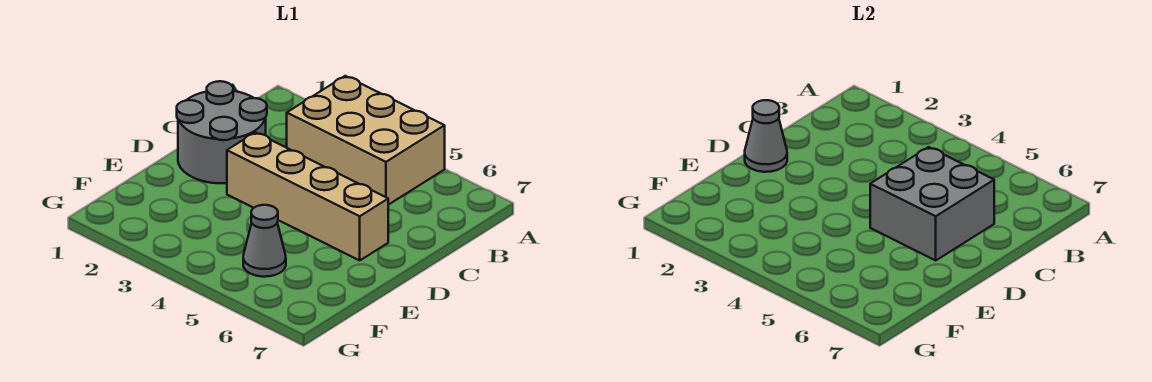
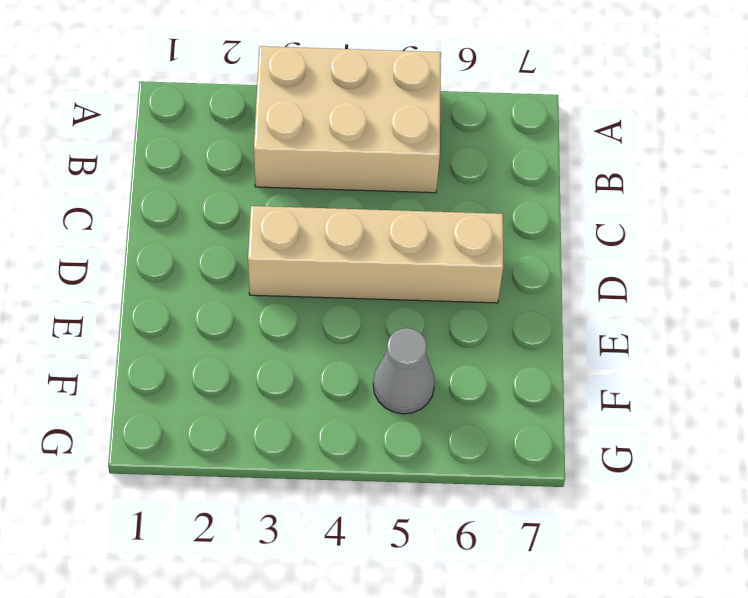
none -> grey 2x2 round brick [177,81,267,183]
none -> grey 2x2 brick [870,147,994,260]

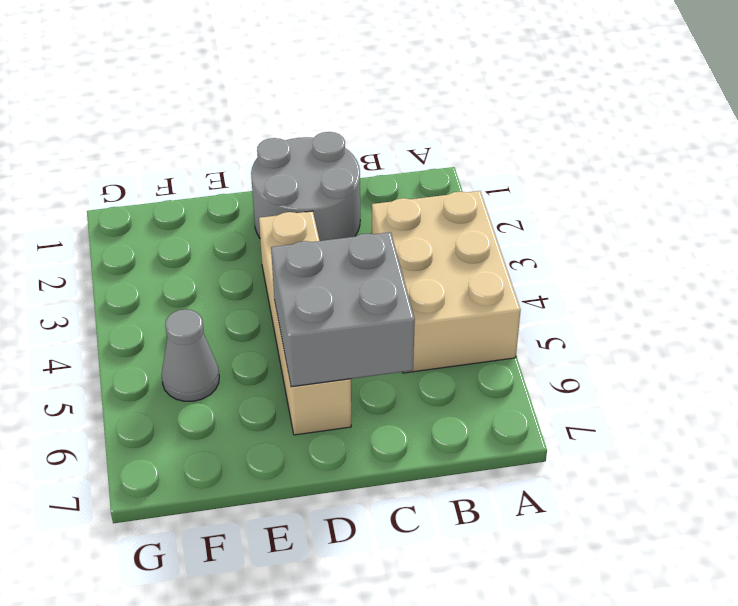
none -> grey 1x1 cone [745,100,787,172]

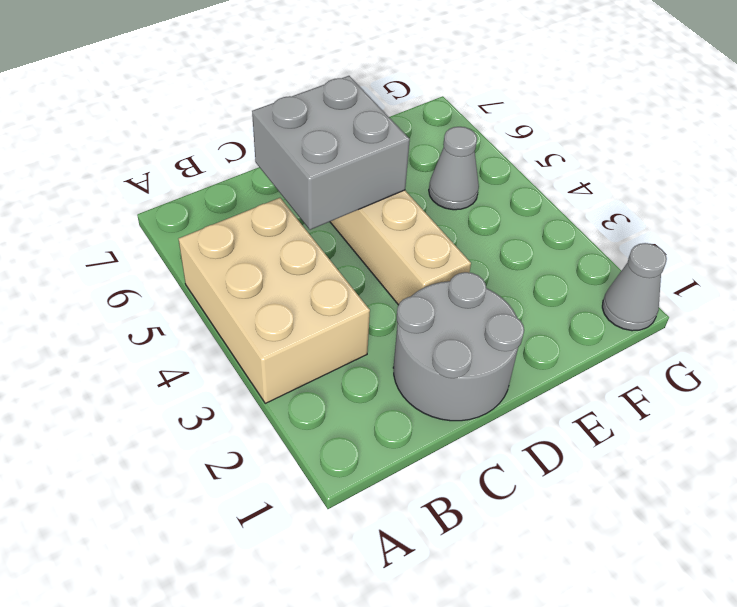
grey 1x1 cone [602,243,667,331] -> grey 1x1 cone moved to [745,100,787,172]

